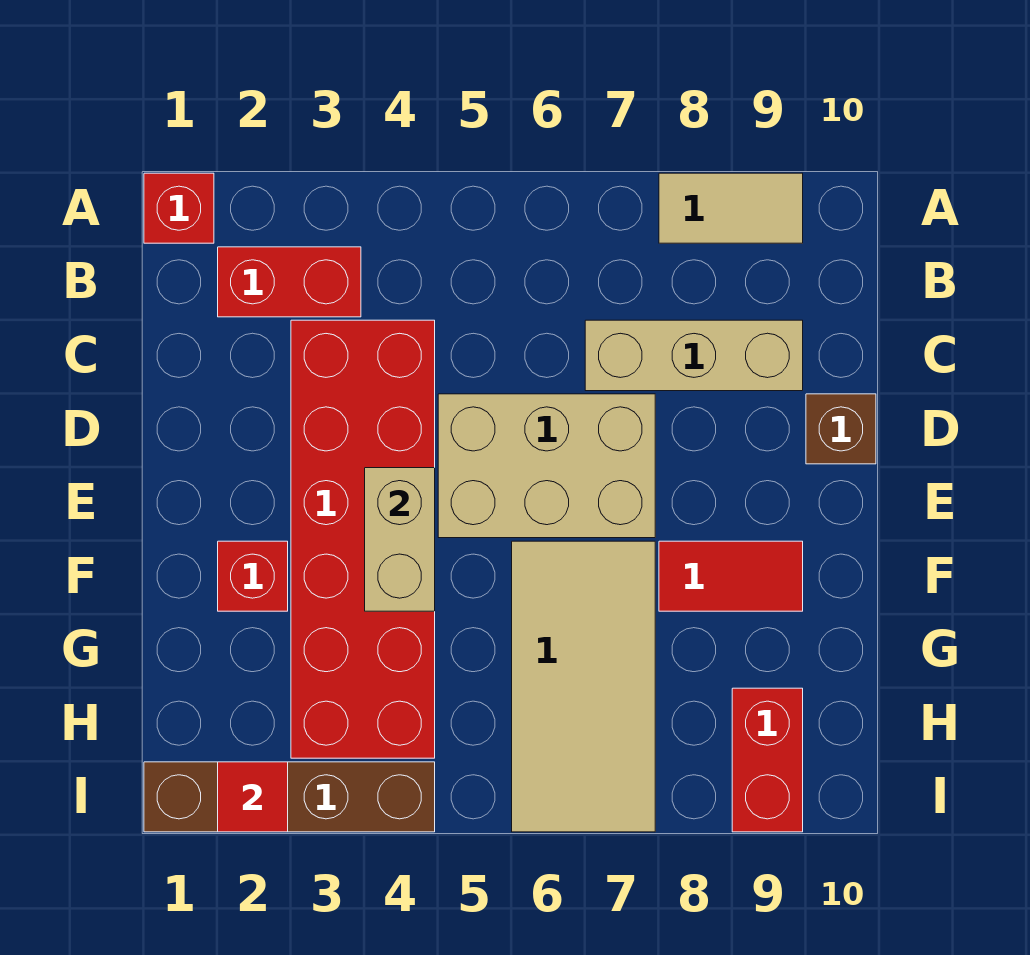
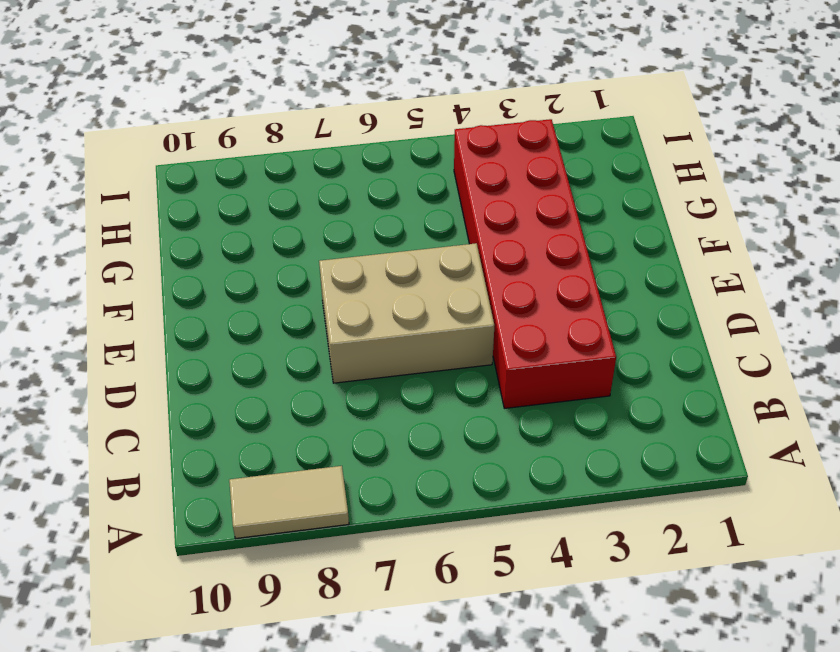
none -> red 1x1 brick [144,173,214,243]
none -> red 1x2 brick [218,247,361,317]
none -> tan 1x3 brick [585,320,803,391]

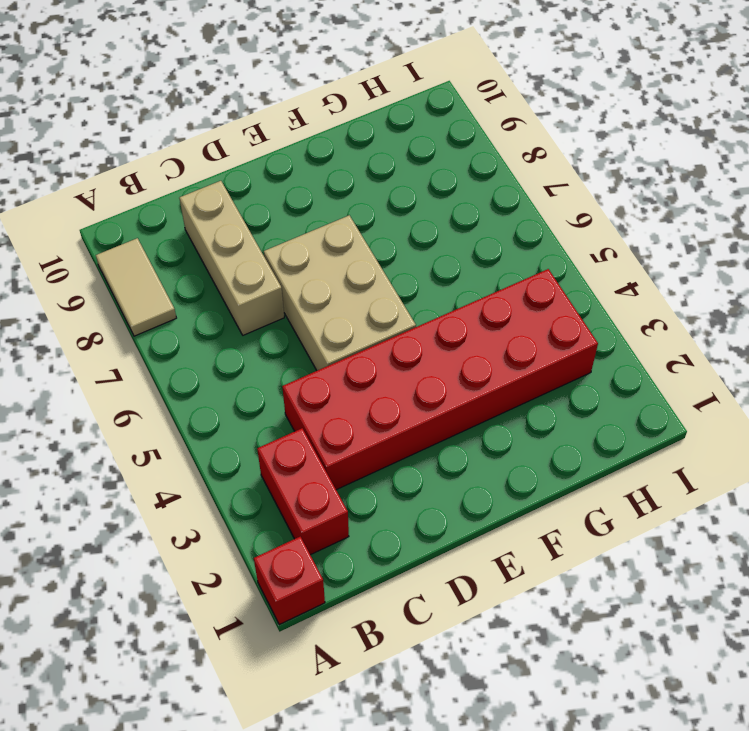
none -> brown 1x1 brick [806,394,876,464]
none -> red 1x1 brick [218,541,288,611]
none -> tan 2x4 tile [512,541,655,832]

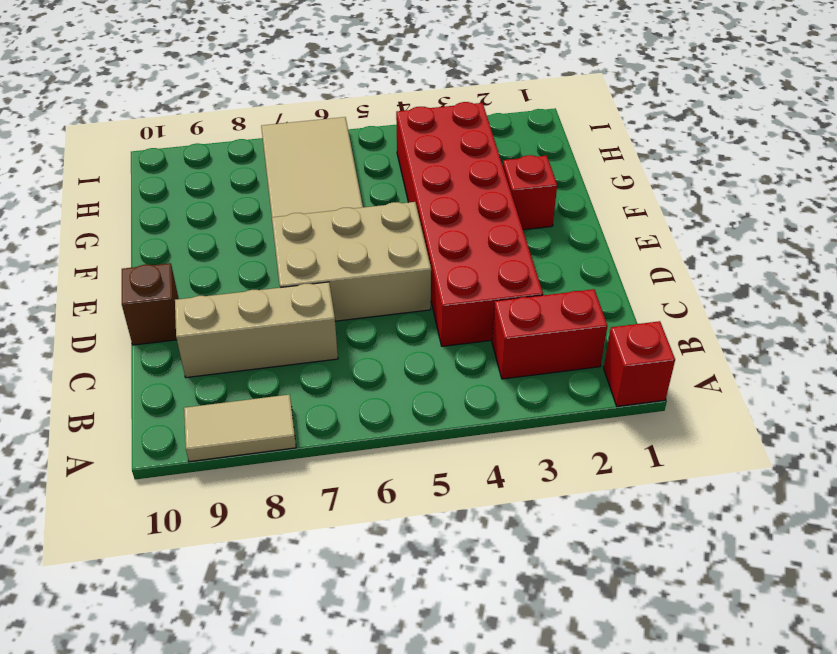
none -> red 1x2 tile [659,541,803,611]
none -> red 1x2 brick [732,688,803,832]
none -> brown 1x4 brick [144,762,435,832]

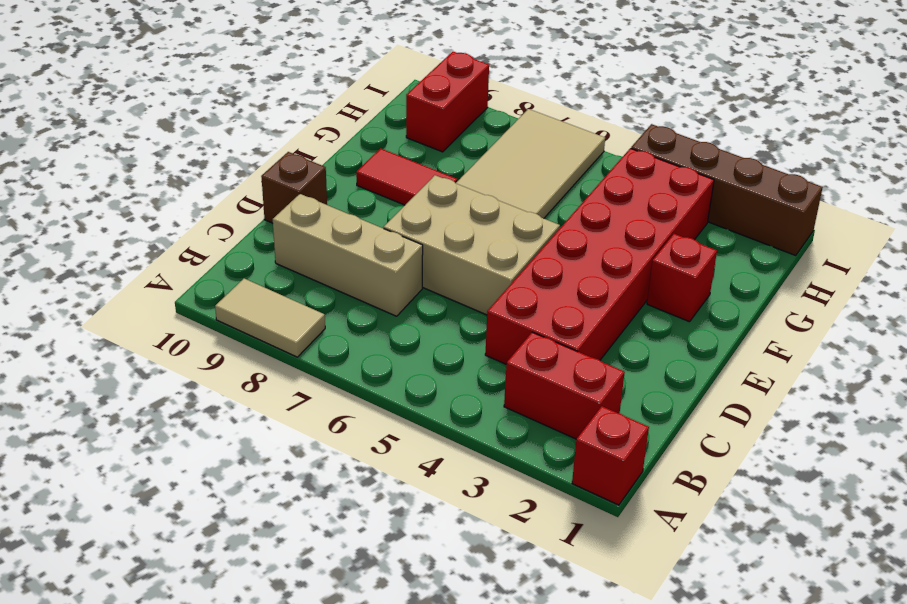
none -> tan 1x2 brick [365,468,435,611]
none -> red 1x1 tile [218,762,288,832]

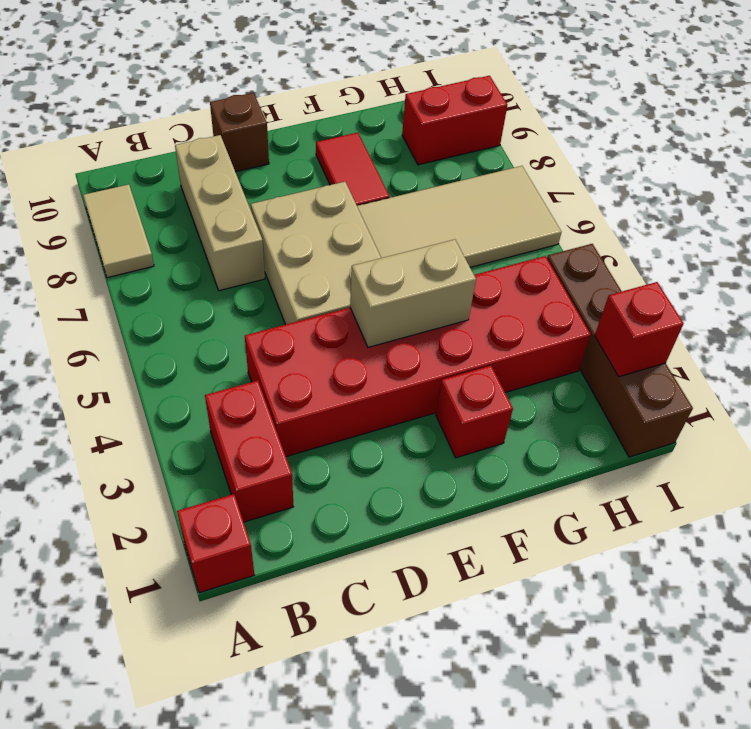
red 1x1 brick [595,282,684,377] -> red 1x1 tile [218,762,288,832]

